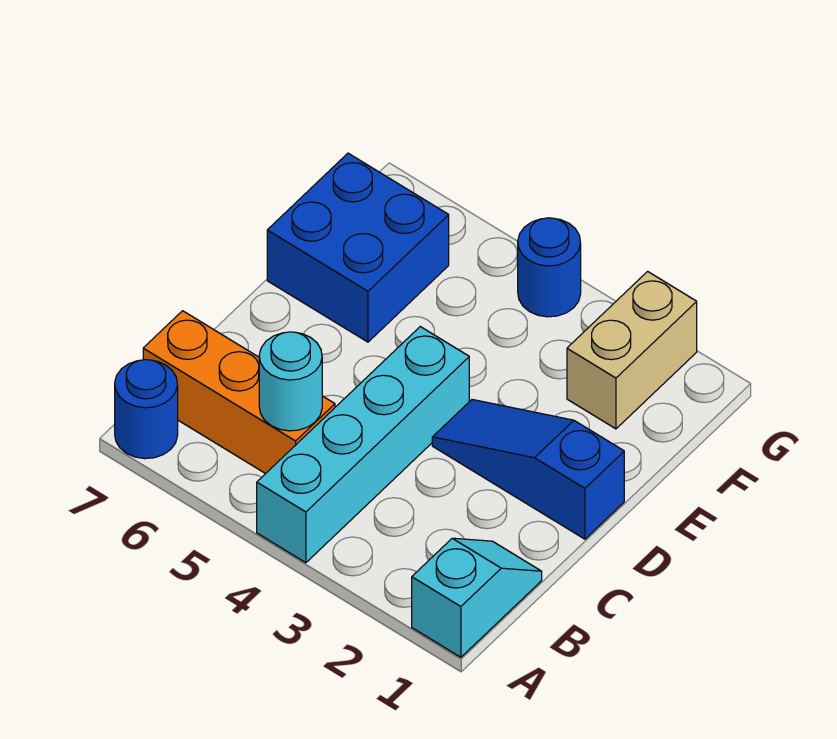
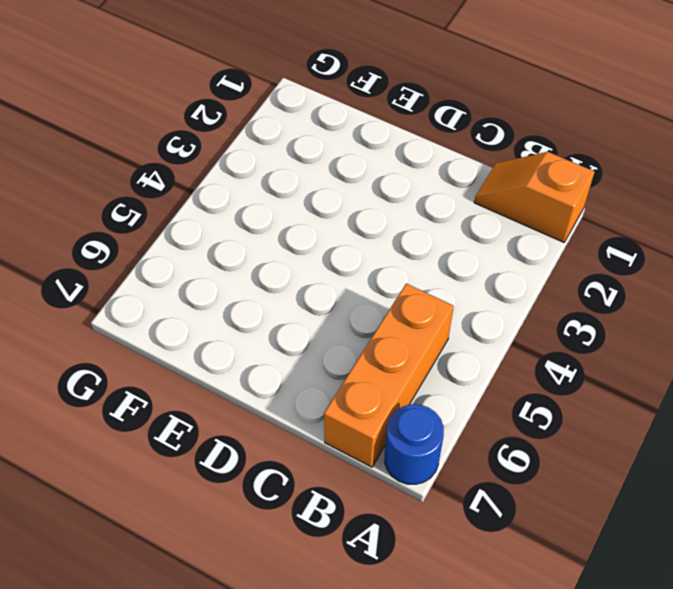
orange 1x2 slope [474,152,594,242] -> cyan 1x2 slope [412,538,542,657]
none -> cyan 1x4 brick [257,327,469,563]
none -> blue 1x3 slope [432,400,624,539]

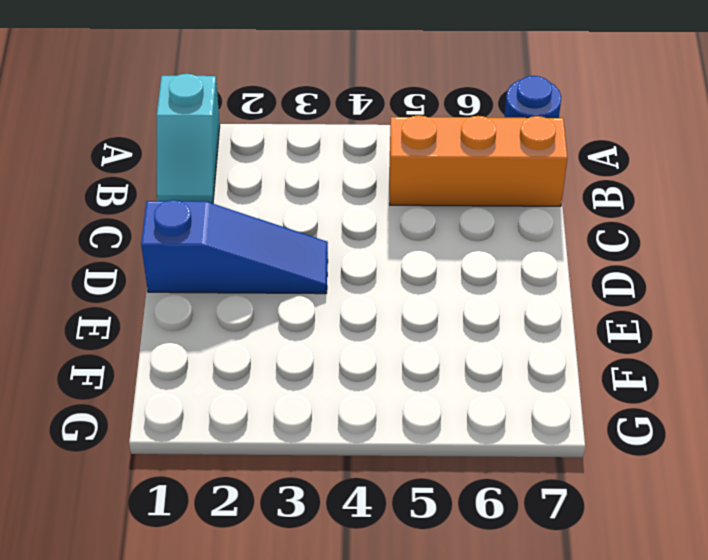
none -> cyan 1x4 brick [257,327,469,563]
none -> blue 2x2 brick [267,153,449,342]

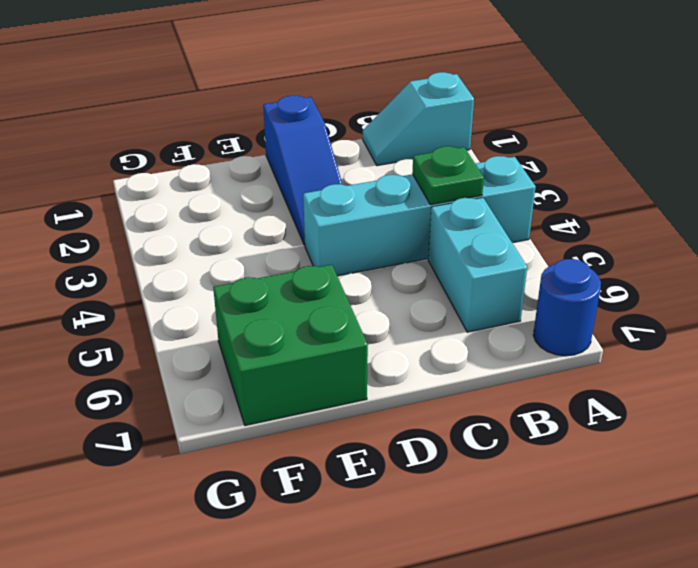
green 1x1 plate [412,146,484,205] -> none
cyan 1x2 brick [428,198,527,332] -> orange 1x3 brick [143,311,335,474]
green 2x2 brick [213,264,368,426] -> blue 2x2 brick [267,153,449,342]
none -> tan 1x2 brick [567,271,697,429]
none -> blue 1x1 round brick [518,218,581,317]

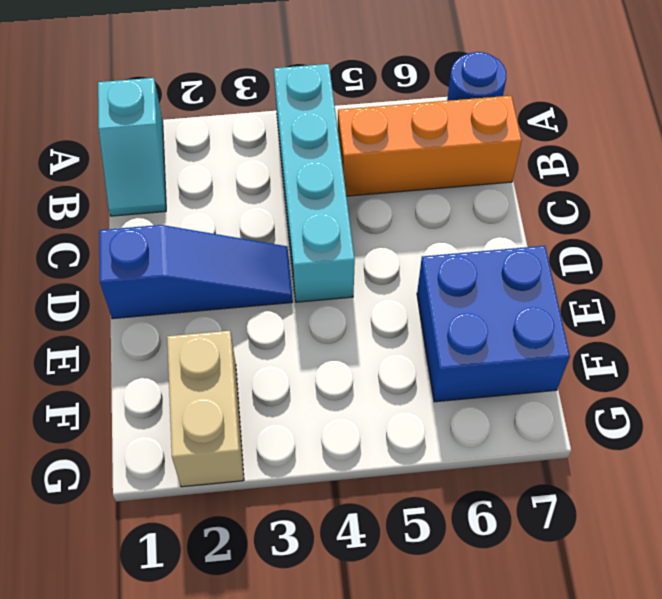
none -> blue 1x1 round brick [518,218,581,317]
none -> cyan 1x1 round brick [259,332,322,431]

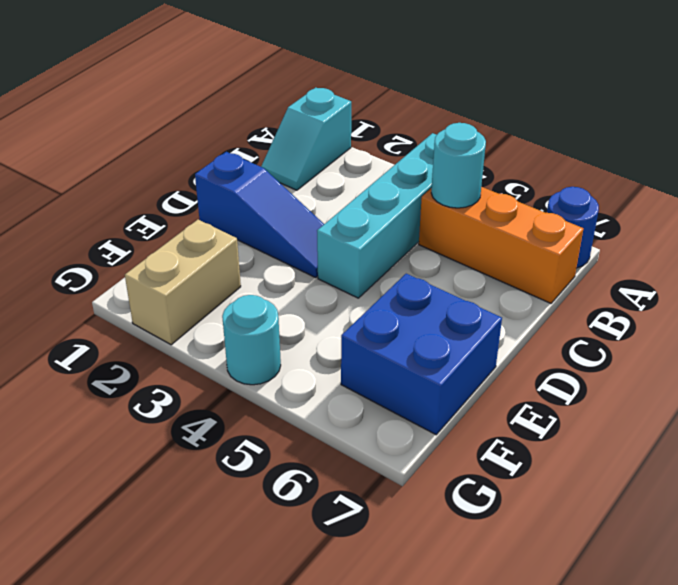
cyan 1x1 round brick [222,295,281,385] -> blue 1x1 round brick [518,218,581,317]

